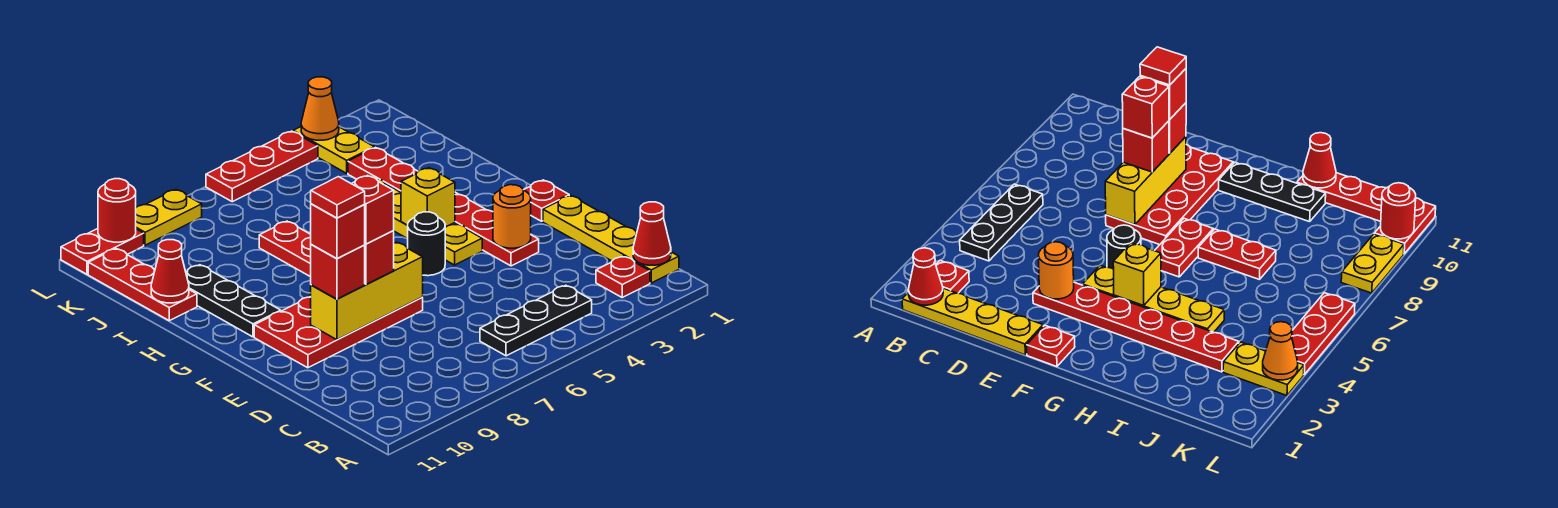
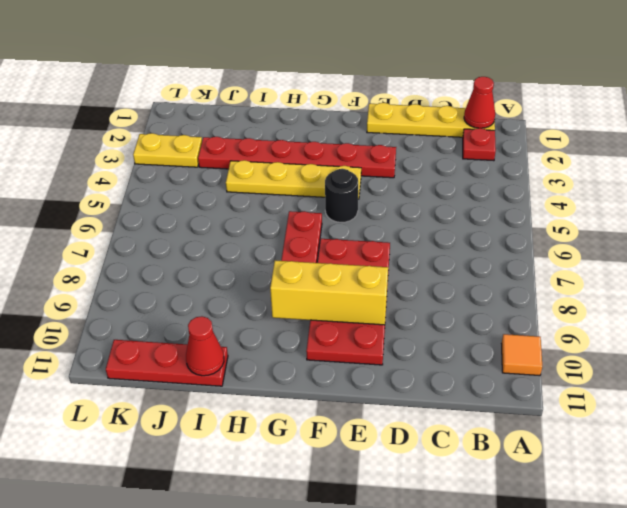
orange 1x1 tile [502,334,542,376] -> none
yellow 1x3 brick [270,260,388,325] -> yellow 1x3 brick turned to [311,242,423,340]
none -> black 1x3 plate [480,285,592,356]
none -> red 1x1 plate [524,180,569,221]
none -> black 1x3 plate [186,265,281,337]

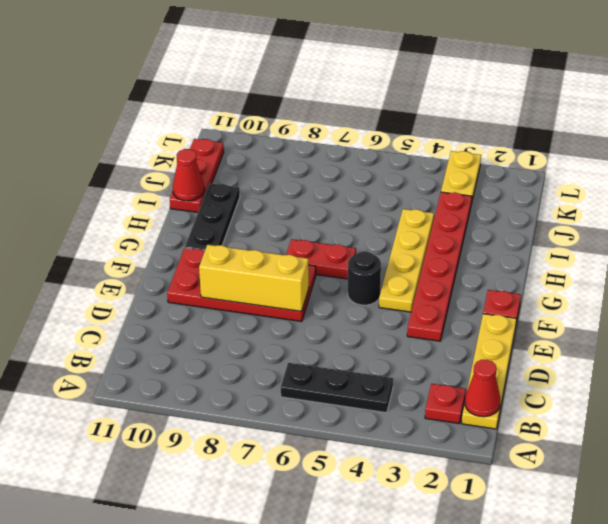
none -> red 1x2 plate [259,221,311,277]
none -> red 1x3 plate [206,131,318,202]
none -> yellow 1x2 plate [136,189,202,245]

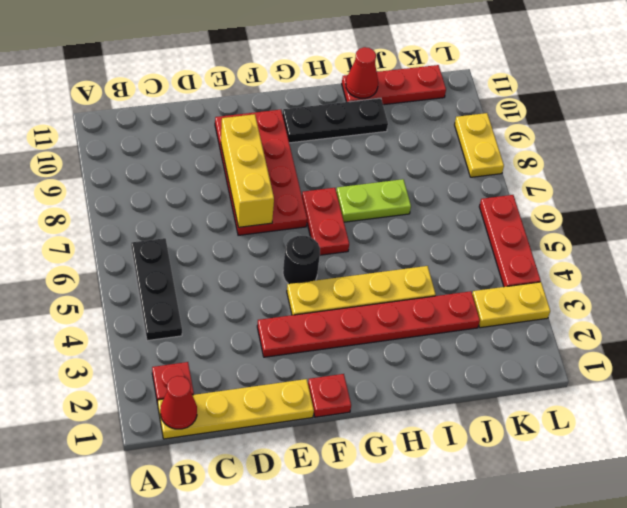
lime 1x2 plate [336,179,411,222] -> red 1x2 plate [259,221,311,277]
none -> red 1x2 plate [61,229,144,274]
none -> orange 1x1 round brick [493,185,531,248]
none -> yellow 1x1 brick [401,168,455,227]

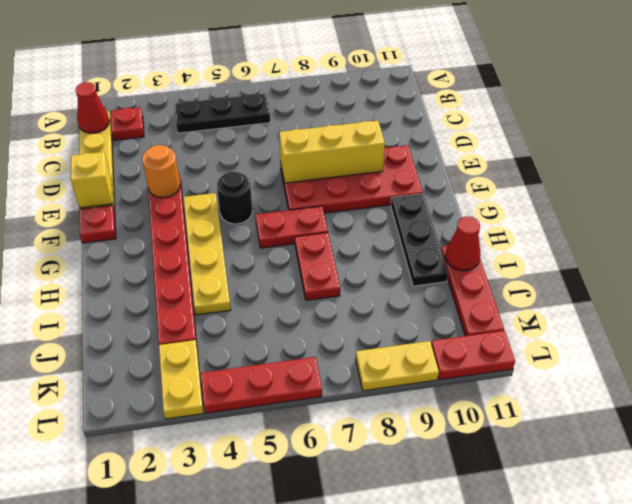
yellow 1x1 brick [71,152,112,208] -> yellow 1x1 brick moved to [401,168,455,227]
none -> orange 1x1 cone [301,77,339,140]
none -> red 1x1 round brick [98,179,136,242]
none -> red 1x1 brick [365,231,394,285]

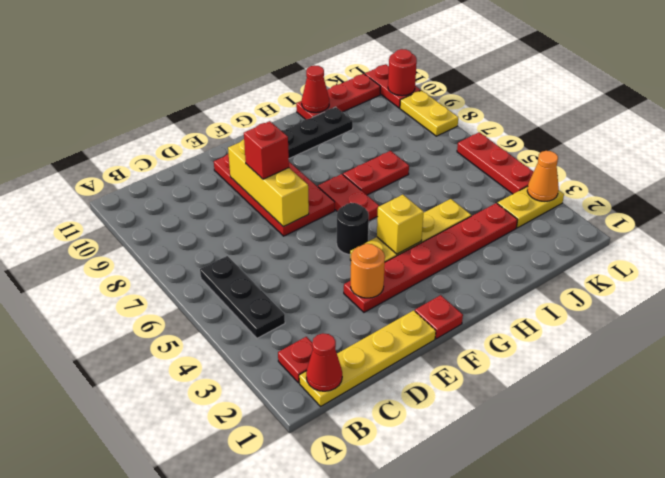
none -> red 1x1 brick [311,244,365,299]
none -> red 1x1 brick [351,176,394,244]
none -> red 1x1 brick [311,204,365,259]

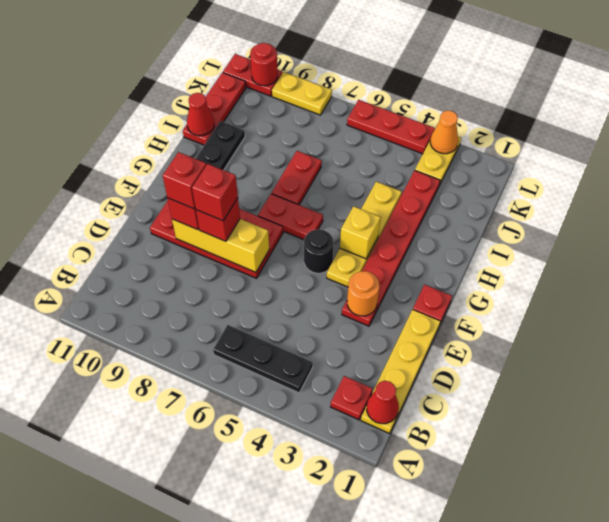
none -> red 1x1 tile [311,177,365,218]

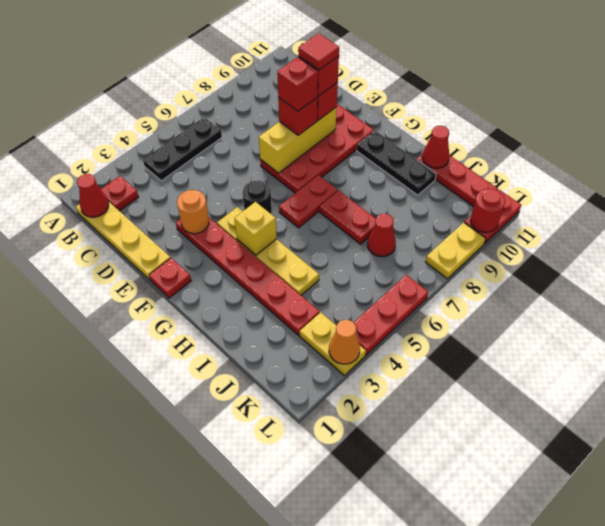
red 1x1 cone [368,214,396,257] -> none

